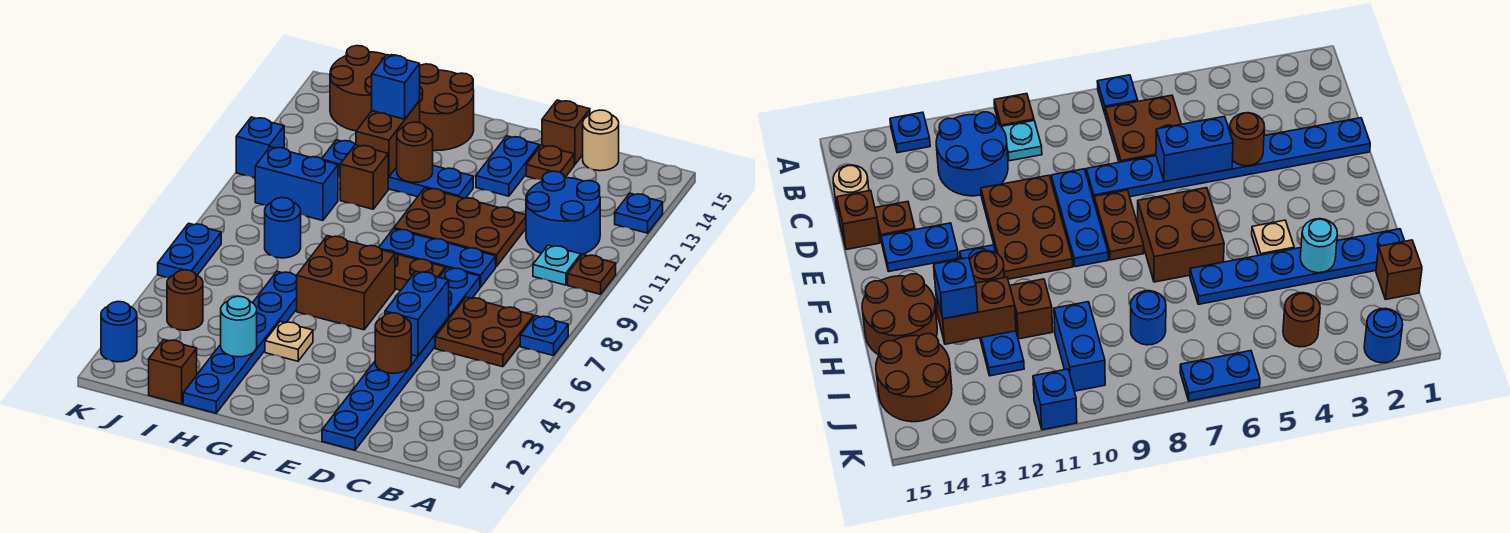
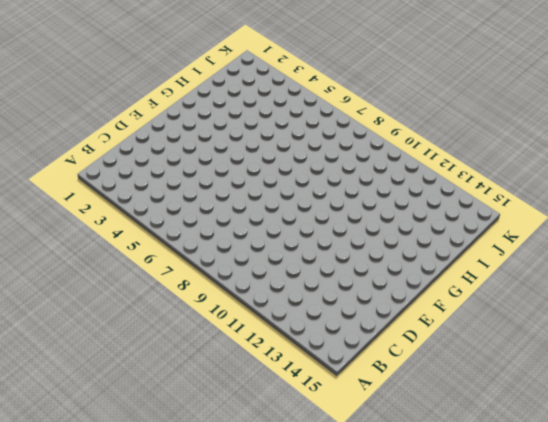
none -> blue 1x1 plate [520,316,568,356]
none -> brown 1x1 plate [568,254,616,294]
none -> blue 1x1 plate [615,193,663,233]
none -> brown 2x2 plate [435,297,534,367]

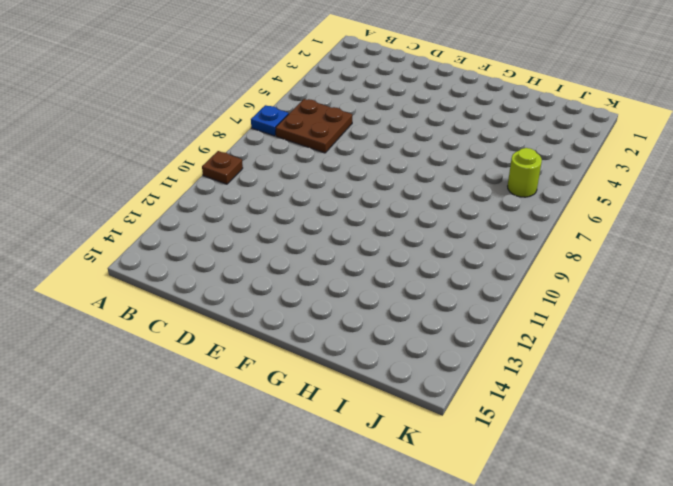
lime 1x1 round brick [508,148,542,197] -> none
none -> blue 1x1 plate [615,193,663,233]
none -> cyan 1x1 plate [533,245,581,285]
none -> blue 2x2 round brick [526,171,600,255]
none -> tan 1x1 round brick [583,110,619,171]

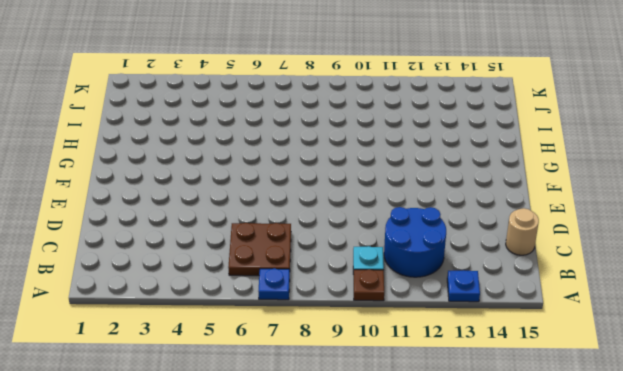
none -> blue 1x8 plate [322,268,480,450]
none -> blue 1x3 plate [379,229,496,287]
none -> brown 2x3 plate [394,188,526,267]
none -> brown 1x1 plate [526,145,574,180]

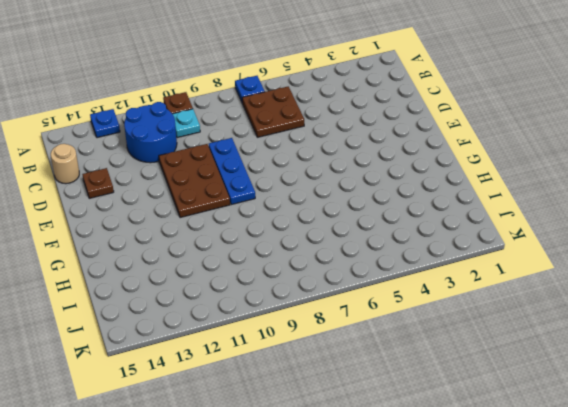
none -> blue 1x8 plate [322,268,480,450]
none -> brown 1x1 brick [542,100,590,165]
none -> brown 1x2 plate [384,250,445,290]
none -> blue 1x2 plate [476,136,540,196]

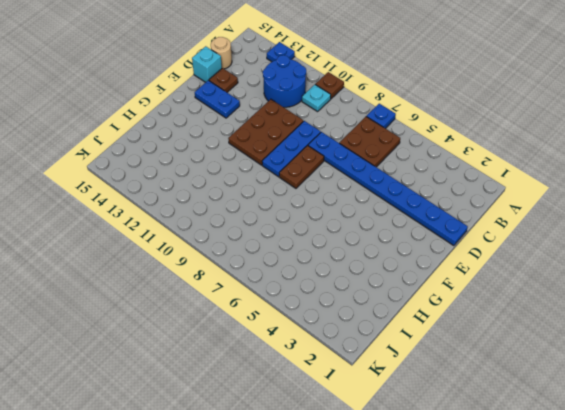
cyan 1x1 brick [192,46,222,82] -> brown 1x1 brick [542,100,590,165]
none -> brown 2x2 brick [297,236,395,330]
none -> blue 1x4 plate [322,140,473,198]
none -> tan 1x1 plate [265,321,313,361]
none -> brown 2x2 round brick [419,64,474,150]

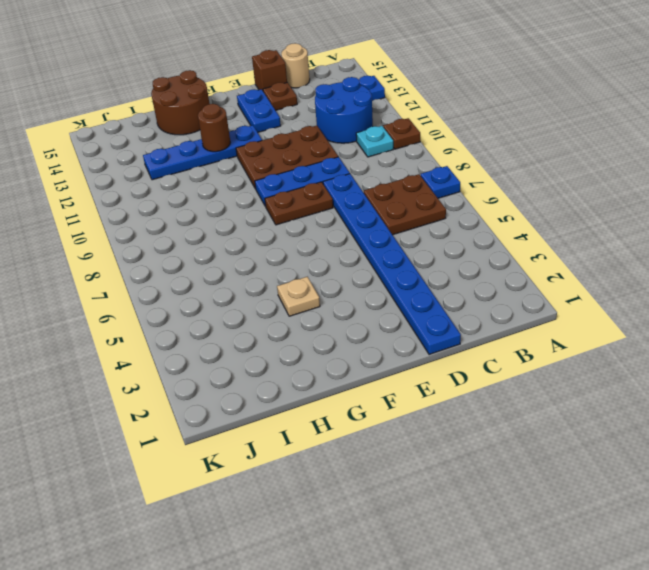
none -> brown 2x2 brick [297,236,395,330]
none -> blue 1x6 plate [183,272,297,413]
none -> brown 1x1 brick [340,145,388,209]
none -> brown 1x1 brick [149,339,197,404]

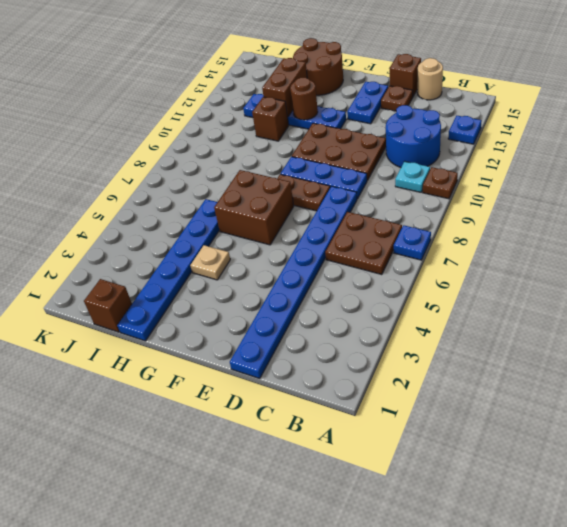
none -> blue 1x1 round brick [265,198,301,258]
none -> blue 1x2 brick [255,147,338,221]
none -> brown 2x2 round brick [330,46,397,131]
none -> brown 1x1 round brick [167,270,203,330]

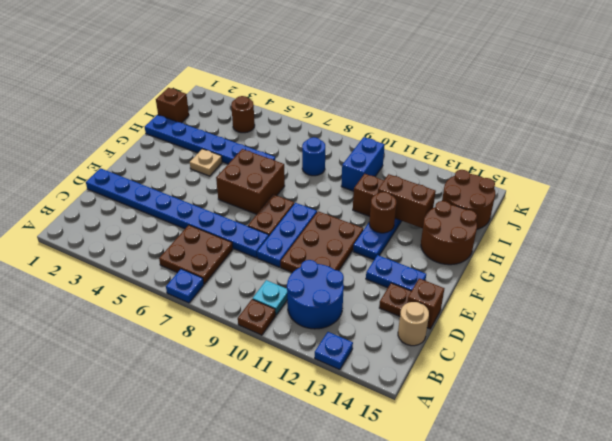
none -> blue 1x1 round brick [101,302,137,362]
none -> blue 1x2 plate [158,223,221,278]
none -> blue 1x1 brick [236,117,284,178]
none -> brown 1x1 round brick [375,313,411,373]

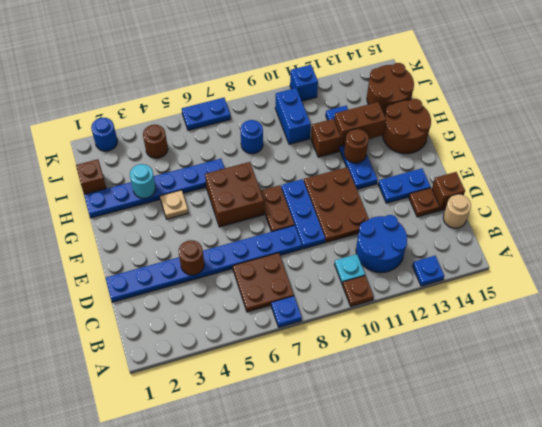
none -> blue 1x2 brick [385,271,449,356]
none -> blue 1x1 brick [372,55,420,119]

